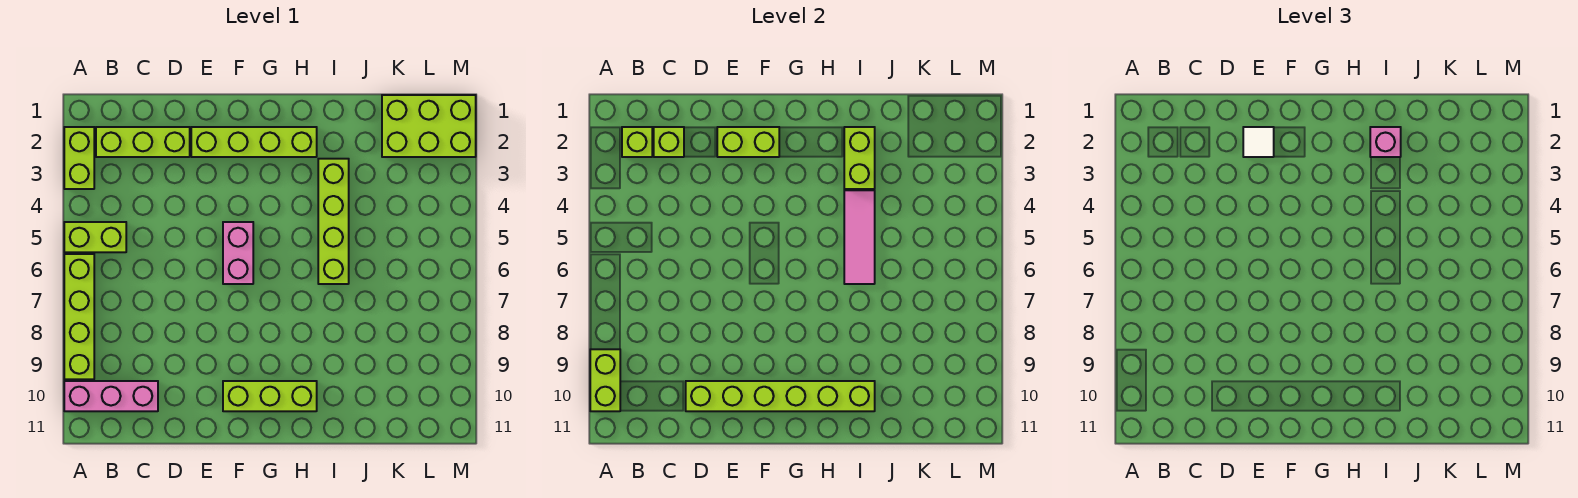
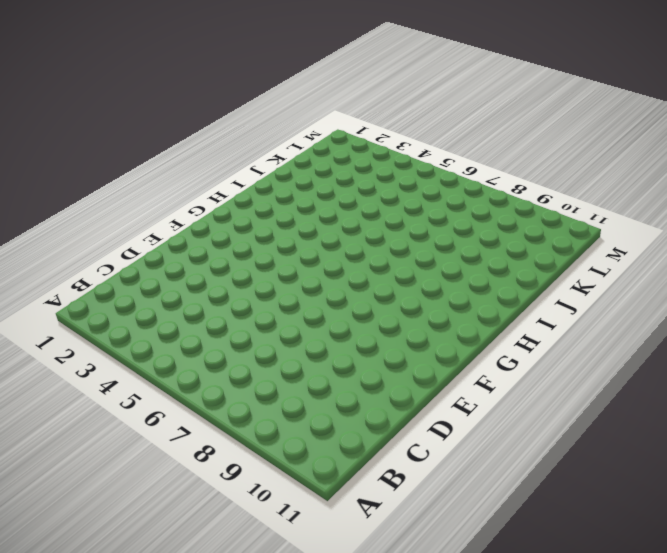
none -> lime 1x2 brick [64,127,94,189]
none -> lime 1x2 brick [64,222,126,252]
none -> lime 1x4 brick [64,254,94,379]

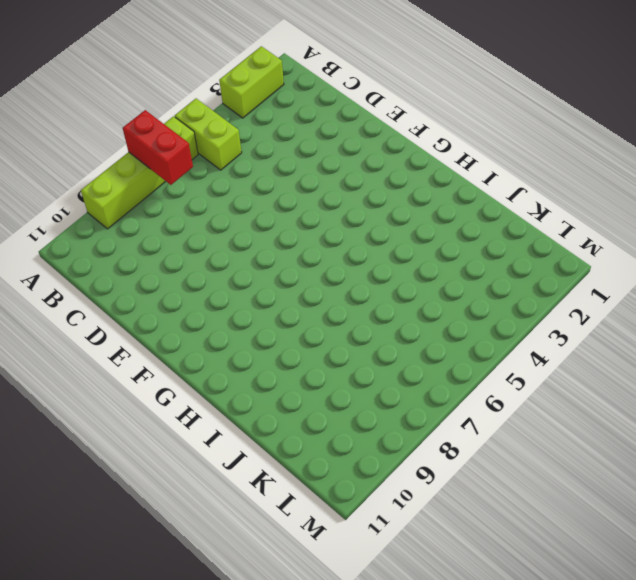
red 1x2 brick [123,110,193,185] -> none
none -> pink 1x3 brick [64,381,158,411]
none -> lime 1x3 brick [96,127,190,157]
none -> lime 1x4 brick [191,127,317,157]

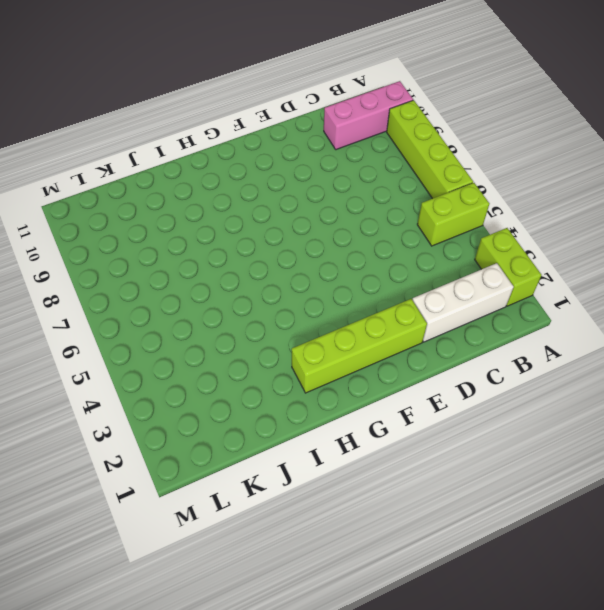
white 1x3 brick [412,263,514,342] -> lime 1x3 brick [96,127,190,157]
none -> pink 1x2 brick [223,222,253,284]
none -> lime 1x3 brick [223,381,317,411]
none -> lime 1x4 brick [318,159,349,284]

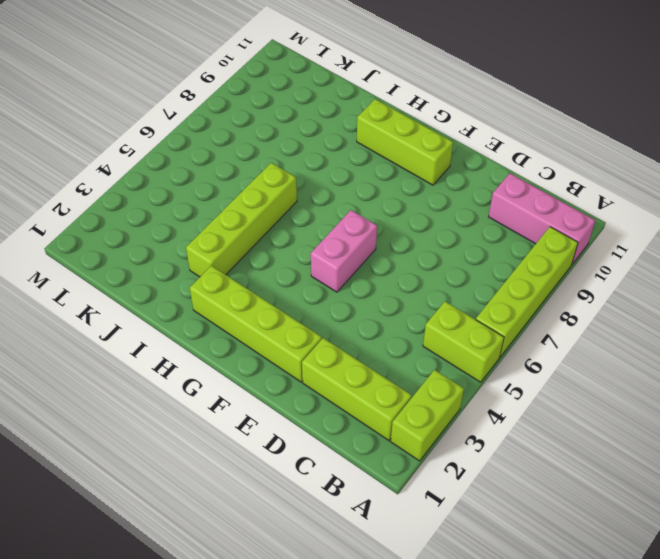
none -> lime 2x3 brick [382,95,476,157]
none -> lime 1x2 brick [590,349,620,411]
none -> lime 1x1 brick [622,127,652,157]

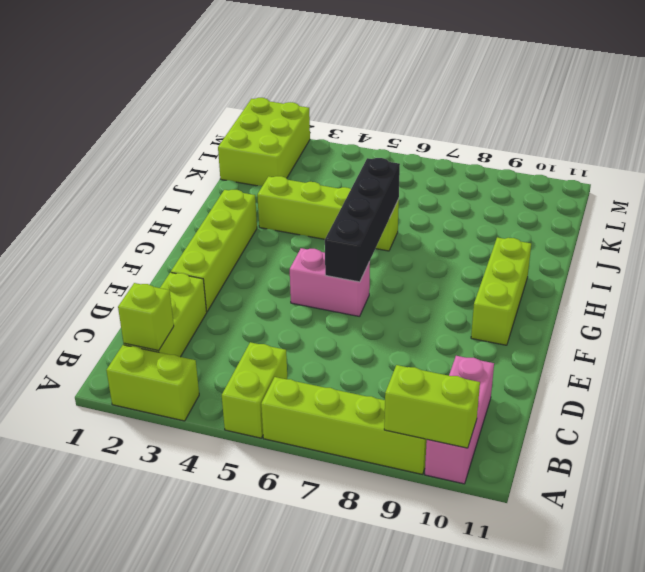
black 1x4 brick [325,158,400,282] -> pink 1x3 tile [844,190,875,284]
none -> lime 1x1 brick [654,127,684,157]
none -> lime 1x6 brick [686,381,875,411]
none -> lime 1x2 brick [717,127,779,157]

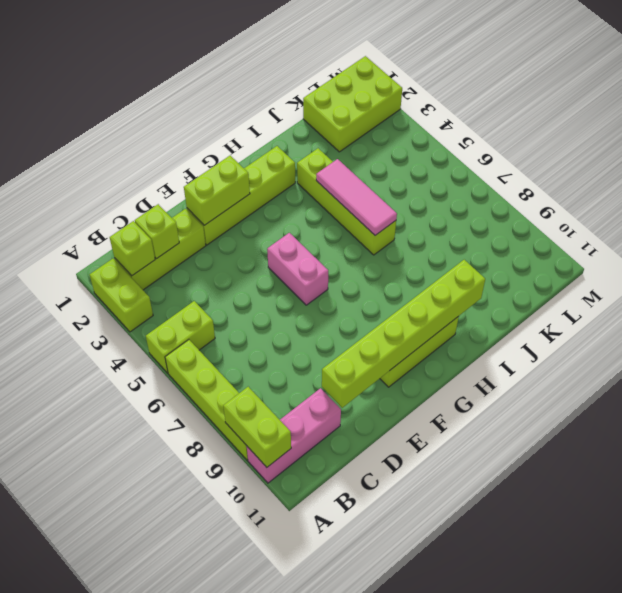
none -> lime 1x2 brick [844,127,875,189]
none -> white 1x1 tile [1243,127,1274,157]
none -> pink 1x1 brick [1370,127,1401,157]

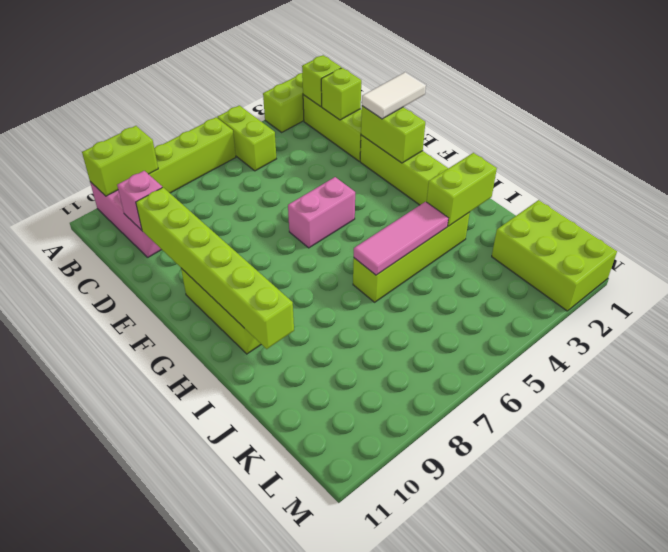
pink 1x1 brick [117,171,162,230] -> pink 1x1 brick moved to [1370,127,1401,157]
white 1x2 tile [362,72,426,119] -> white 1x1 tile [1243,127,1274,157]

